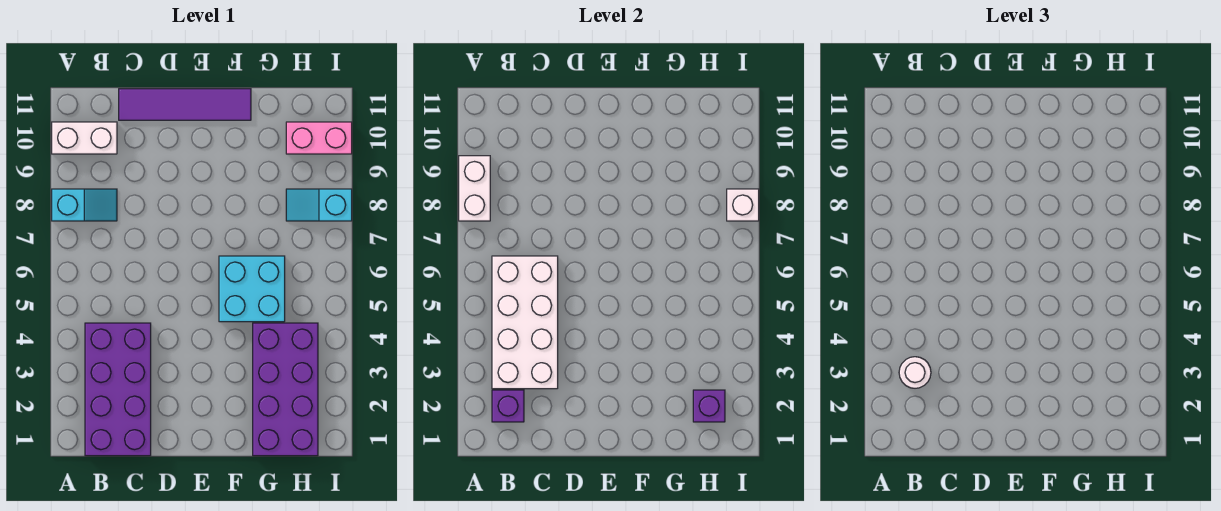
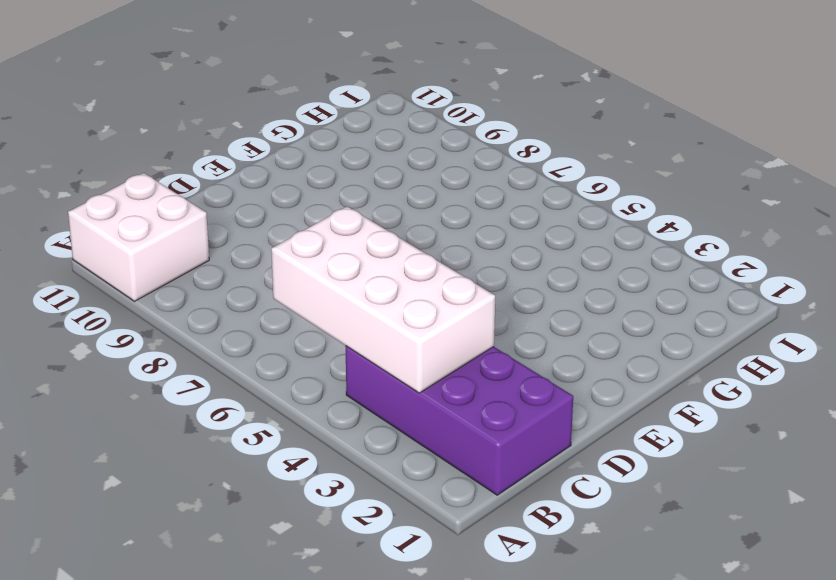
white 2x2 brick [68,173,209,301] -> white 1x2 brick [52,122,117,154]
none -> cyan 1x2 slope [52,189,117,221]
none -> purple 1x4 tile [119,89,251,120]
none -> cyan 2x2 brick [219,256,285,322]

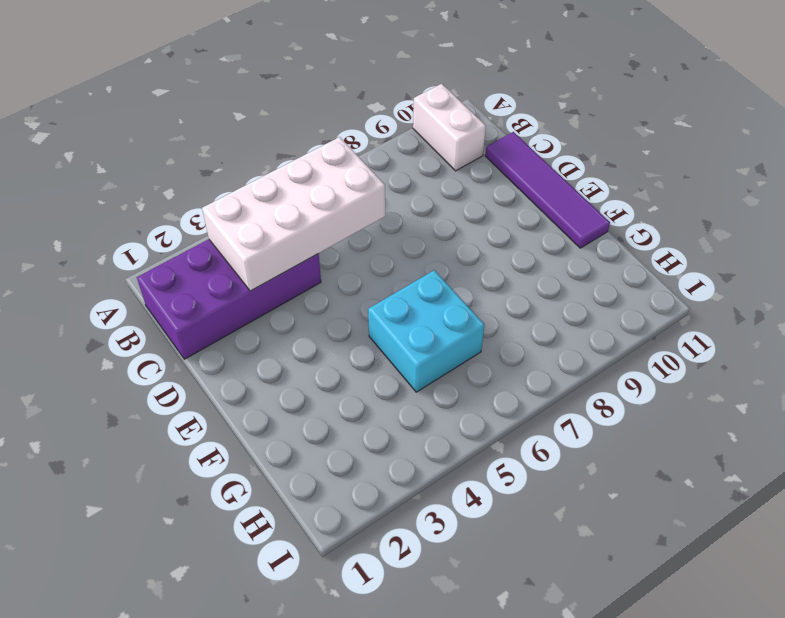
none -> cyan 1x2 slope [52,189,117,221]
none -> purple 2x4 brick [253,323,318,456]
none -> cyan 1x2 slope [286,189,352,221]

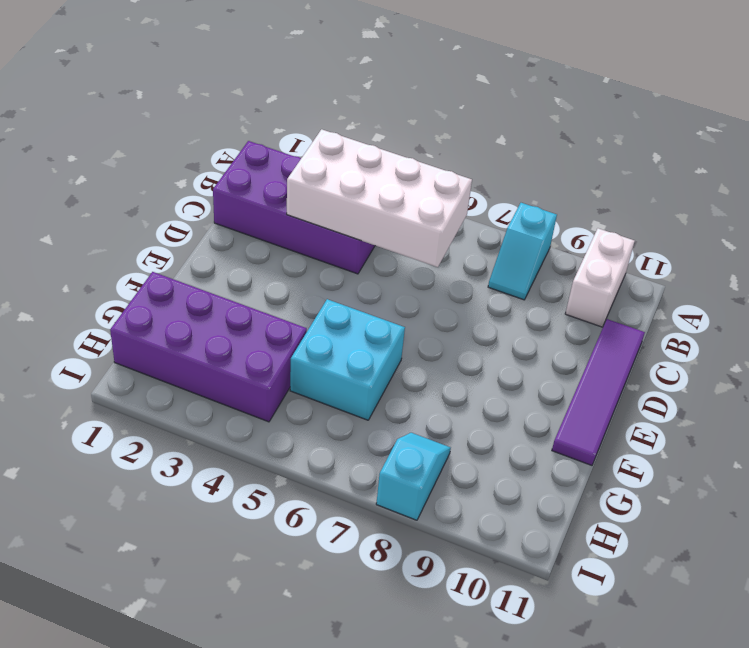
none -> pink 1x2 brick [286,122,352,154]
none -> white 1x2 brick [459,156,490,221]
none -> purple 1x1 brick [492,390,524,422]

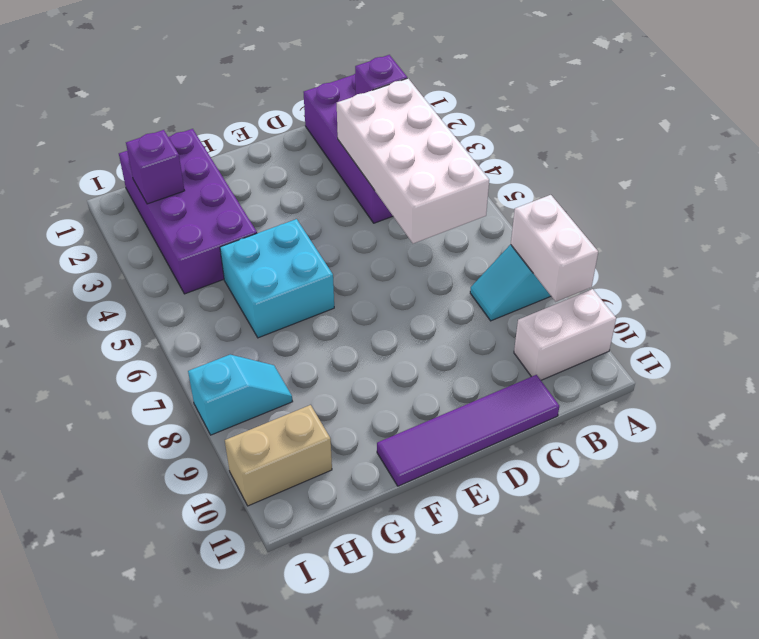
tan 1x2 brick [225,405,332,506] -> pink 1x2 brick [286,122,352,154]
none -> white 1x1 brick [727,189,759,221]
none -> white 1x1 round brick [899,357,931,388]

